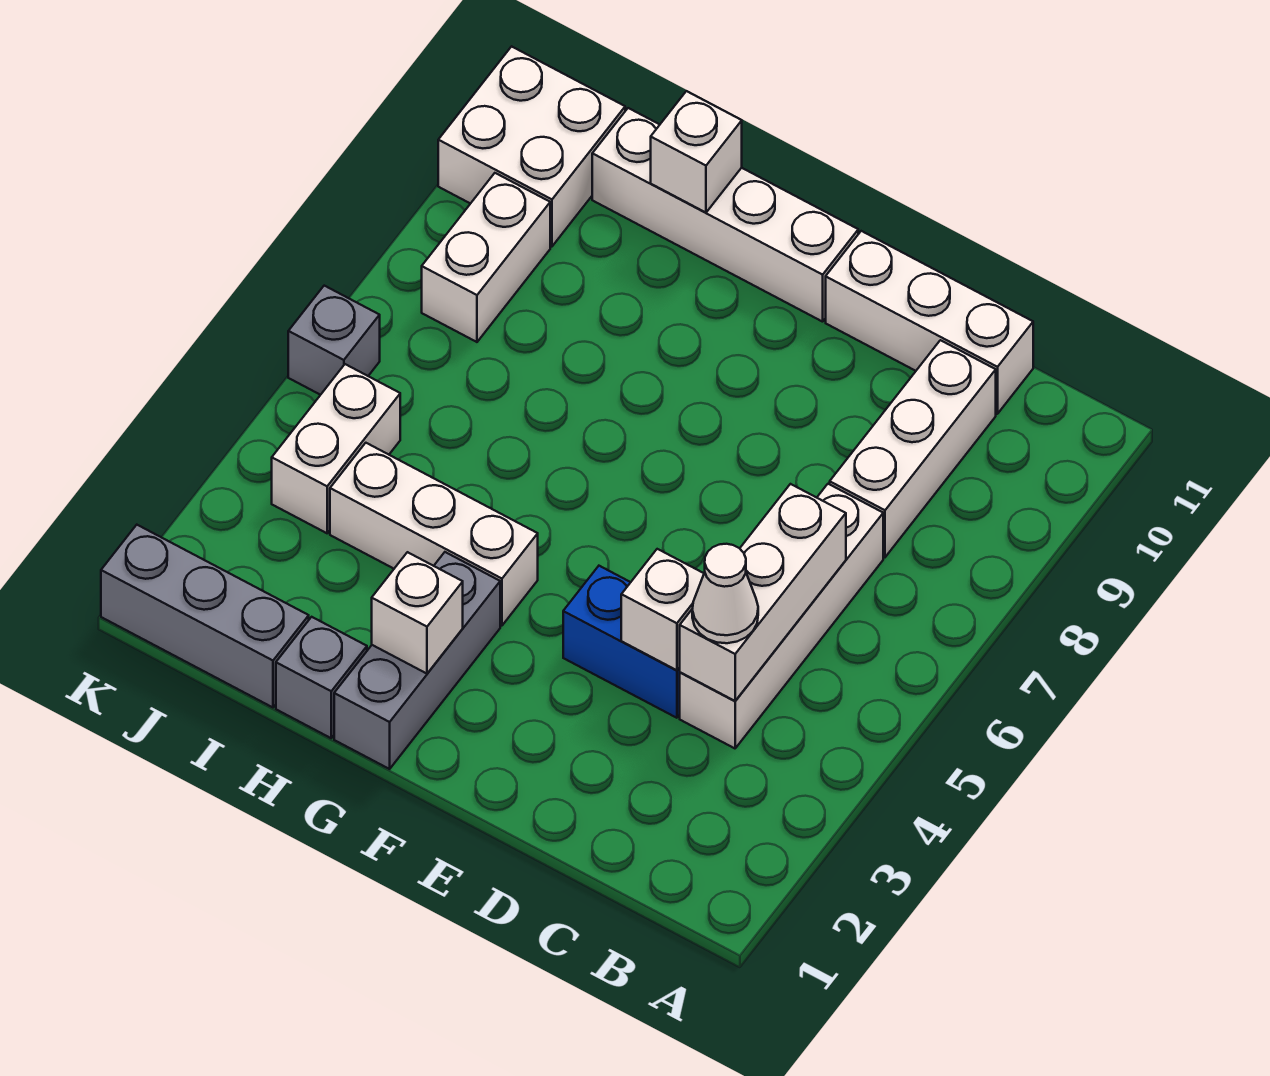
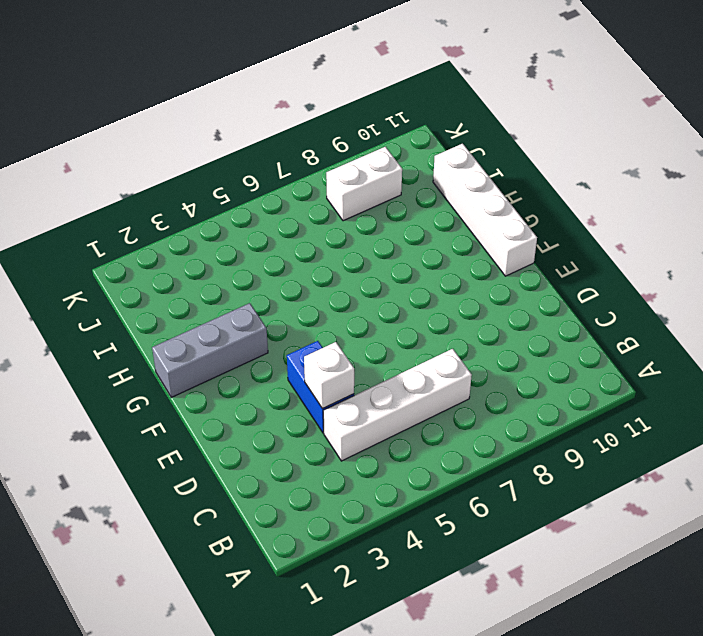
none -> white 1x3 brick [830,340,996,557]
none -> white 1x3 brick [826,231,1033,414]
none -> white 1x3 brick [330,443,538,626]

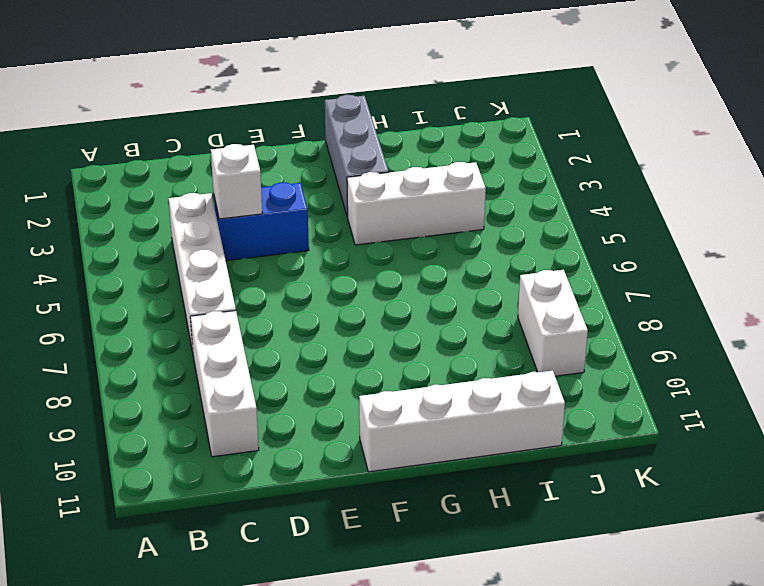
none -> white 1x3 brick [826,231,1033,414]
none -> grey 1x1 brick [276,617,367,738]
none -> grey 1x3 brick [101,525,309,707]

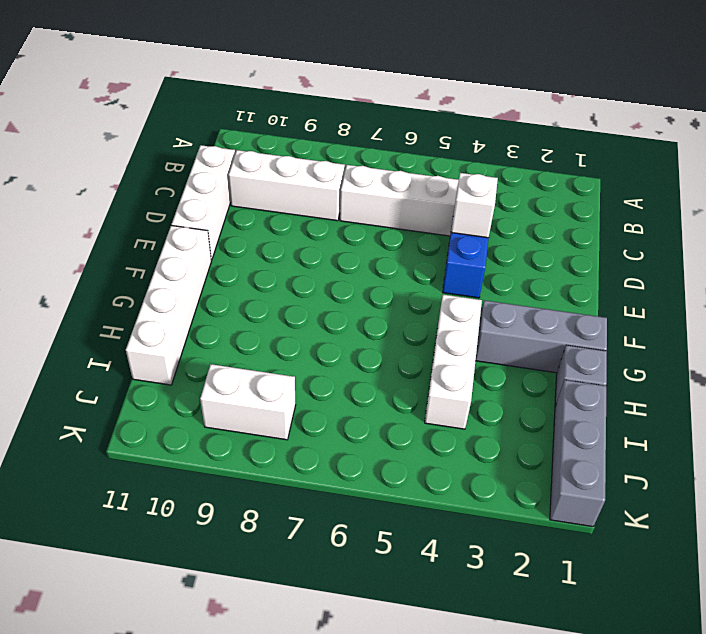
none -> white 1x2 brick [272,364,400,533]
none -> white 2x2 brick [438,46,625,246]
none -> grey 1x1 brick [288,286,380,395]

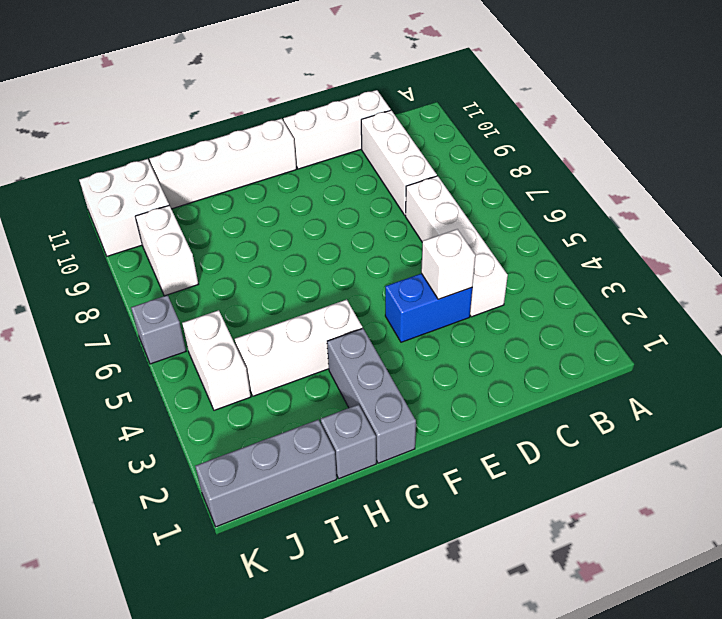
none -> white 1x3 brick [679,484,846,701]
none -> white 1x1 brick [372,552,463,674]
none -> white 1x1 brick [651,91,742,212]

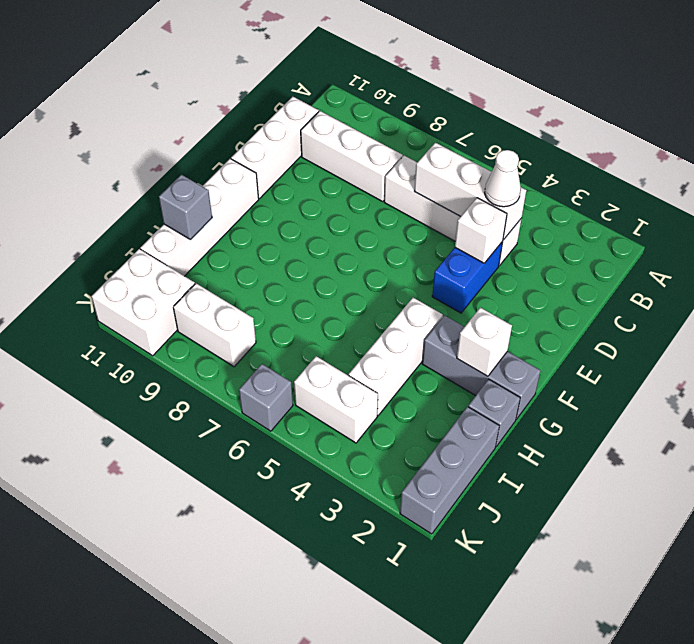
grey 1x1 brick [159,175,212,240] -> white 1x1 brick [651,91,742,212]

